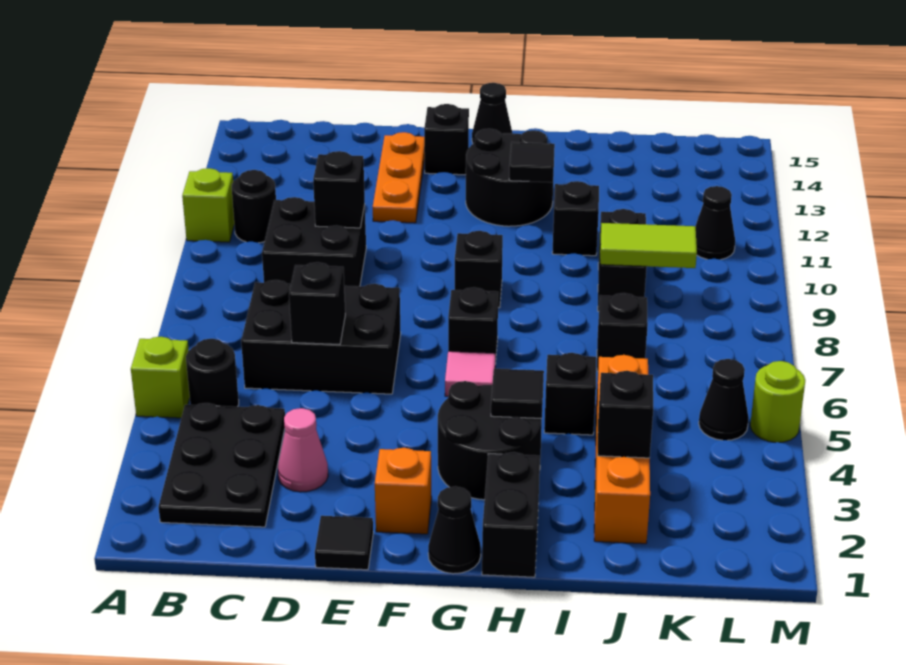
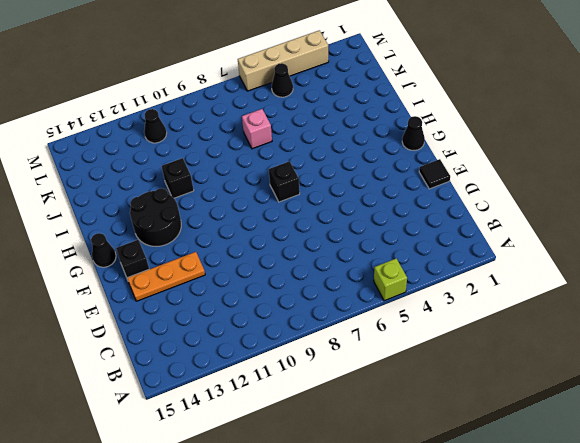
pink 1x1 brick [242,109,272,149] -> black 1x1 brick [597,293,648,371]
tan 1x4 brick [238,30,329,91] -> lime 1x1 round brick [750,361,805,443]
none -> lime 1x1 brick [182,168,234,242]
none -> black 2x3 plate [158,403,285,527]
none -> black 1x1 round brick [186,339,239,407]
none -> black 1x1 round brick [232,170,276,243]

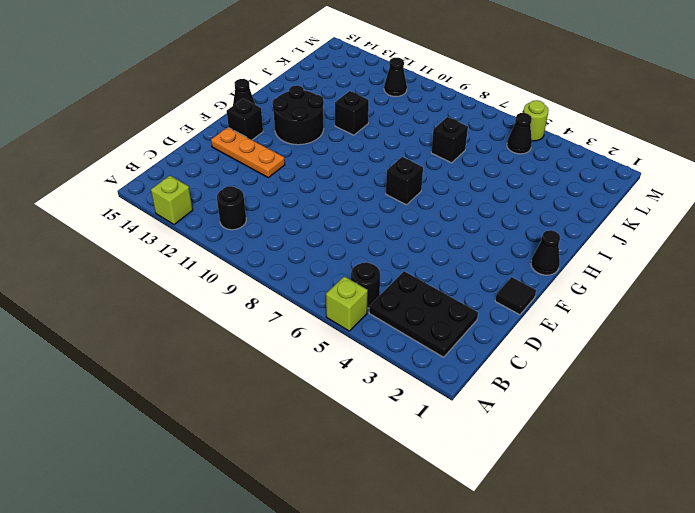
lime 1x1 brick [151,176,193,225] -> lime 1x1 brick moved to [182,168,234,242]
none -> black 2x3 brick [241,280,401,394]
none -> black 2x2 brick [262,197,366,286]
none -> pink 1x1 cone [278,408,328,492]
none -> orange 1x1 brick [375,448,432,534]

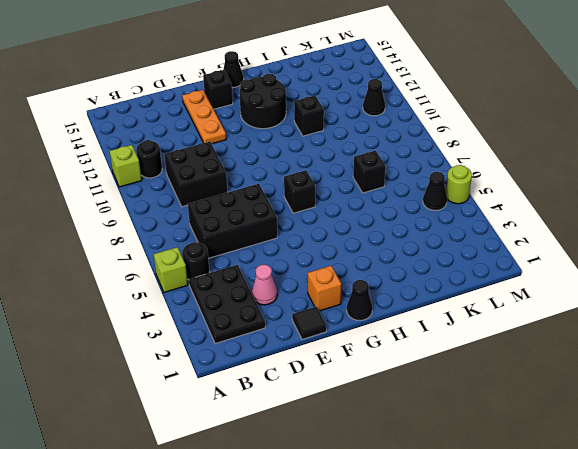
none -> black 2x2 round brick [438,381,542,500]
none -> pink 1x1 tile [445,351,495,396]
none -> black 1x1 brick [455,231,503,308]
none -> black 1x2 brick [482,452,540,577]

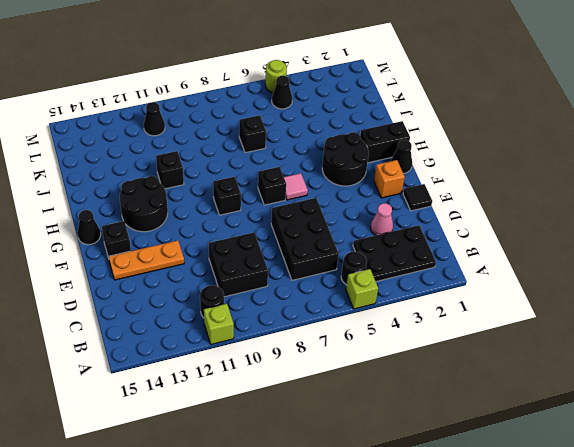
none -> black 1x1 brick [544,353,596,435]
none -> orange 1x4 brick [594,355,650,544]
none -> black 1x2 brick [598,209,647,311]
none -> black 1x1 brick [289,262,345,344]

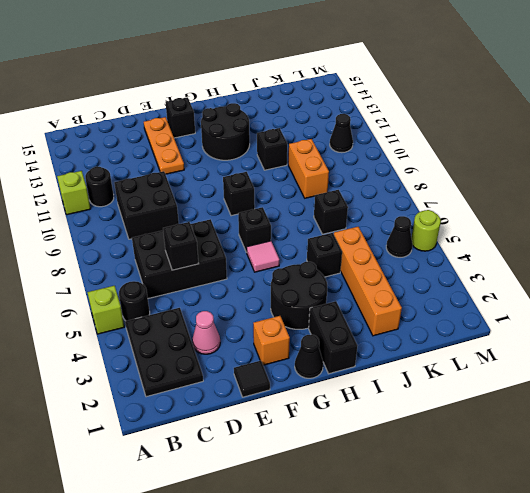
orange 1x2 brick [288,139,329,198] -> black 1x2 brick [598,209,647,311]
none -> black 1x1 cone [472,83,512,143]
none -> black 1x1 brick [313,151,365,228]
none -> black 1x1 tile [491,369,544,418]
none -> black 1x1 tile [509,142,555,182]

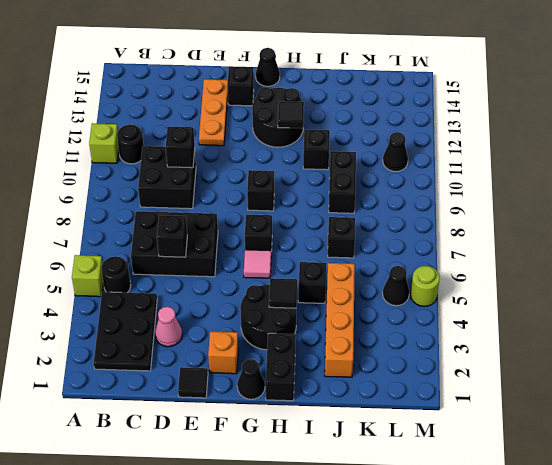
none -> black 1x1 brick [598,371,653,458]
none -> lime 1x2 tile [600,223,697,268]

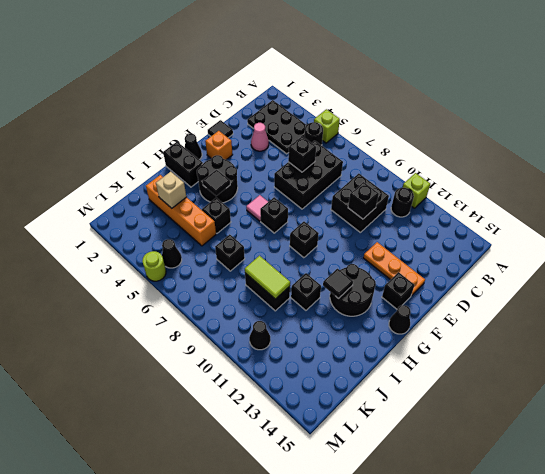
tan 1x1 brick [156,172,186,208] -> black 1x1 brick [598,371,653,458]
lime 1x2 tile [245,256,290,299] -> lime 1x2 tile turned to [600,223,697,268]

